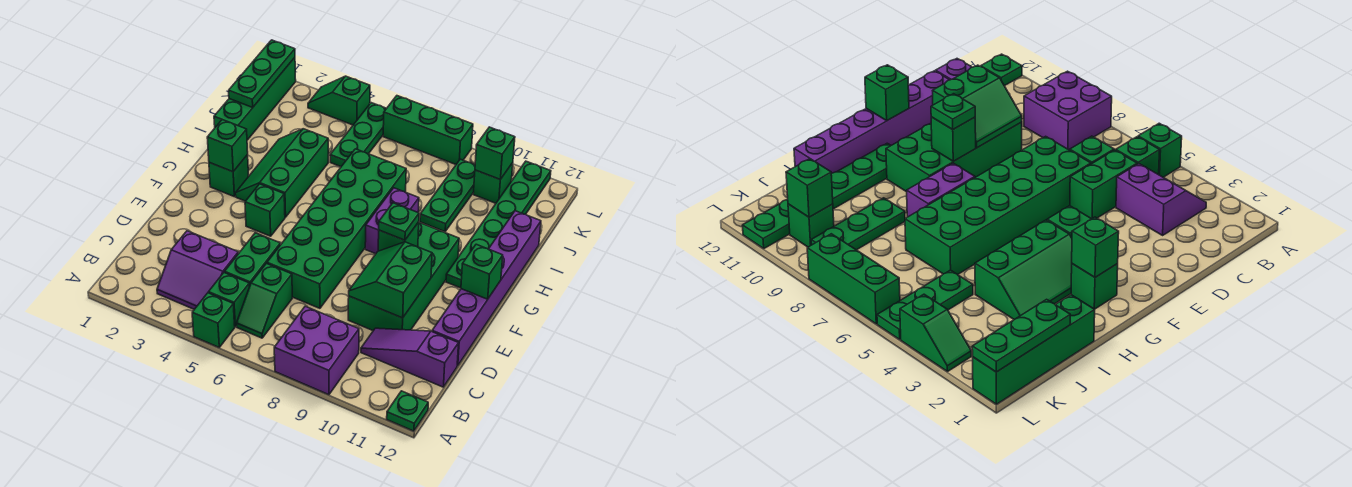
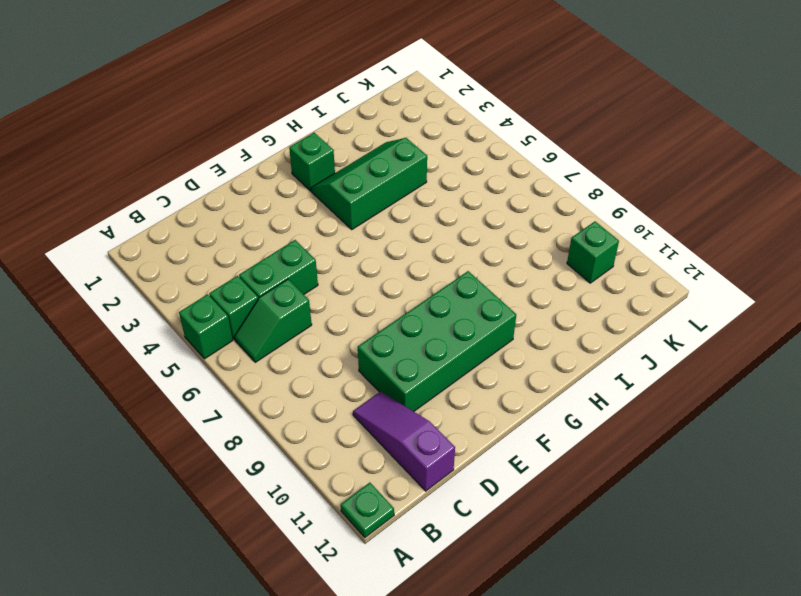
none -> purple 2x2 brick [274,306,359,395]
none -> purple 2x2 slope [157,231,238,309]
none -> green 2x6 brick [267,149,406,308]

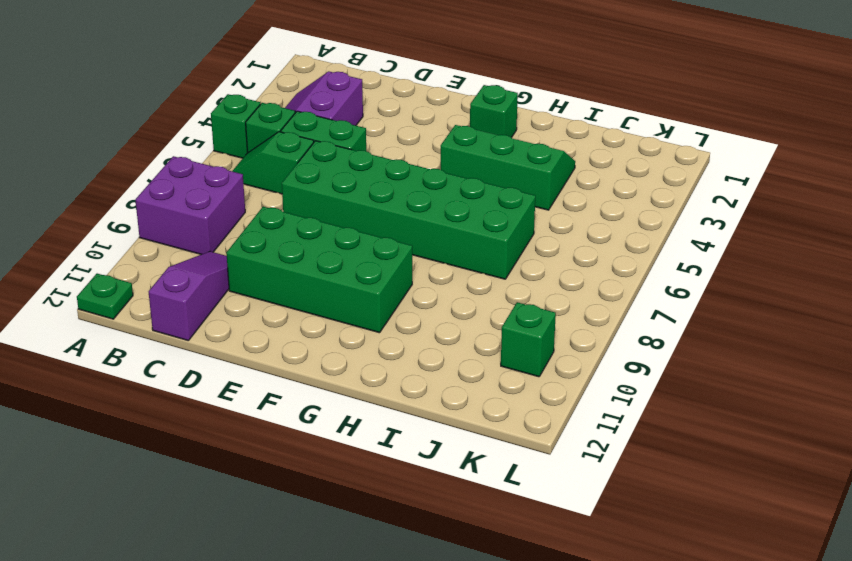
none -> purple 1x6 brick [432,211,541,366]
none -> green 1x1 brick [245,184,285,236]
none -> purple 1x2 brick [365,188,419,254]

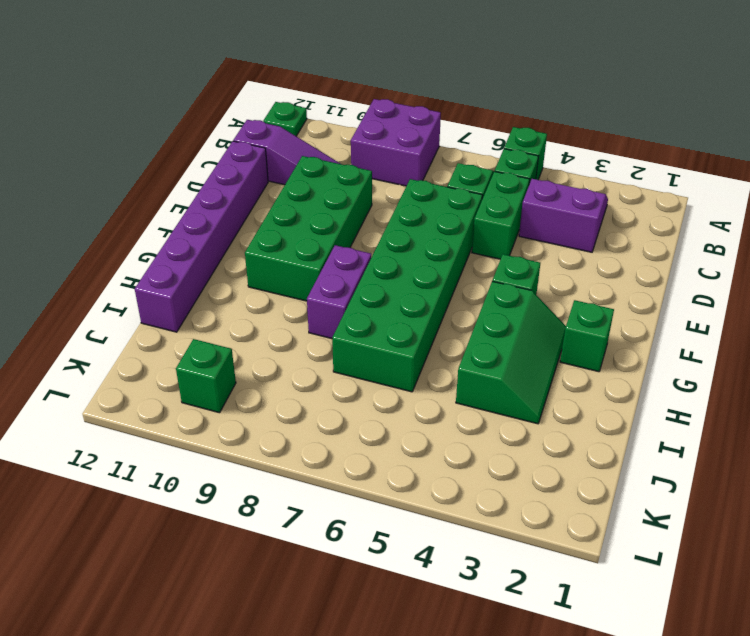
none -> green 1x6 plate [446,161,551,288]
none -> green 1x4 brick [214,58,296,140]
none -> green 1x3 plate [420,159,475,232]

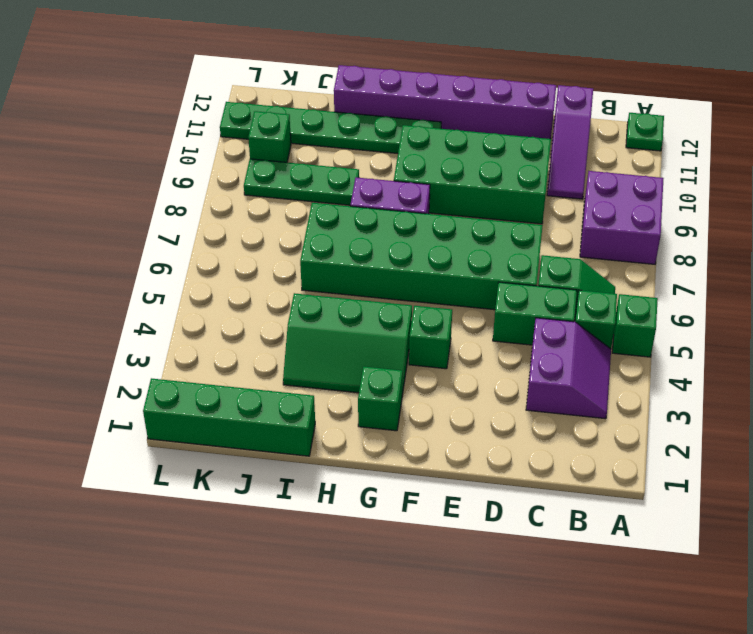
none -> green 1x3 plate [330,103,386,167]
none -> green 1x2 slope [308,76,370,125]
none -> green 1x3 brick [383,96,473,164]

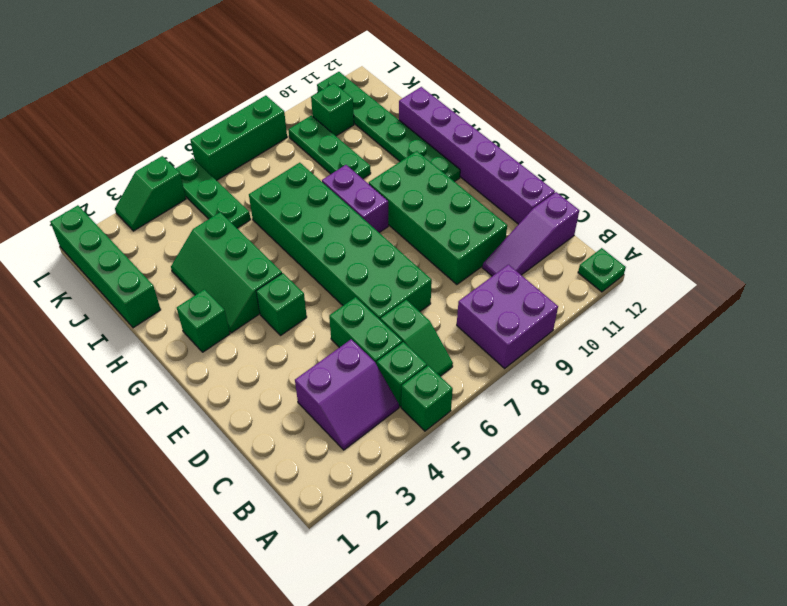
none -> green 2x2 slope [349,242,432,318]
none -> green 1x1 brick [378,222,419,251]
none -> green 1x1 brick [461,244,503,299]

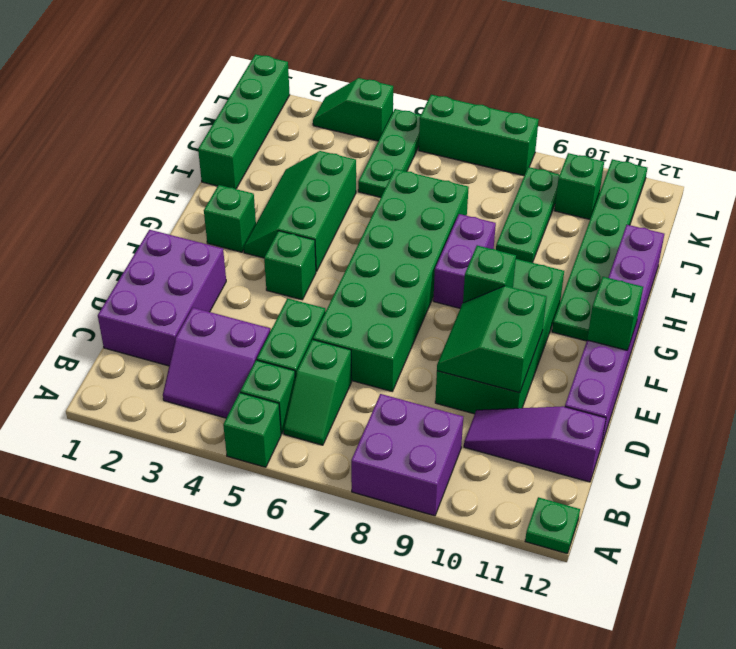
purple 2x3 brick [98,230,226,366] -> none
none -> green 1x1 brick [207,120,248,172]
none -> green 1x3 plate [229,40,295,108]
none -> green 1x1 brick [475,127,515,179]

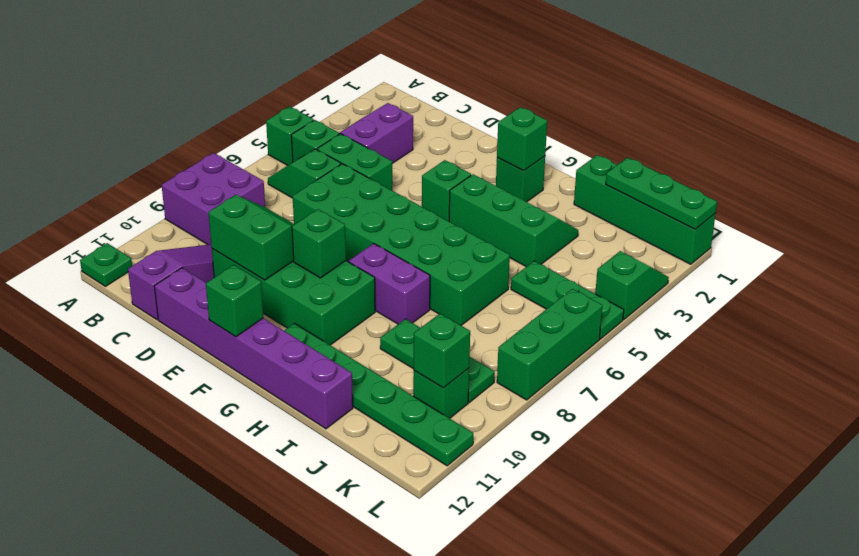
none -> green 1x1 plate [379,203,419,240]

